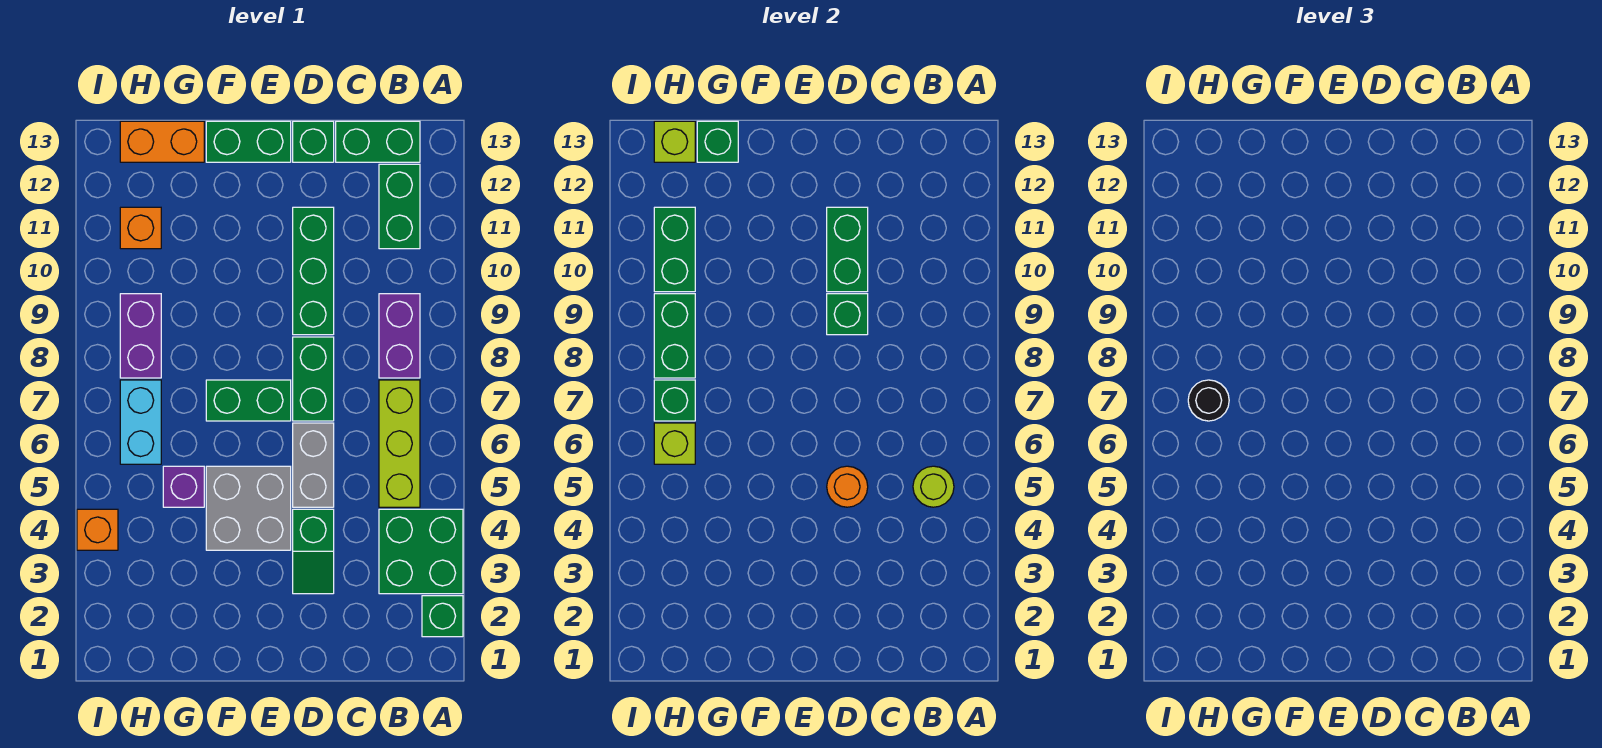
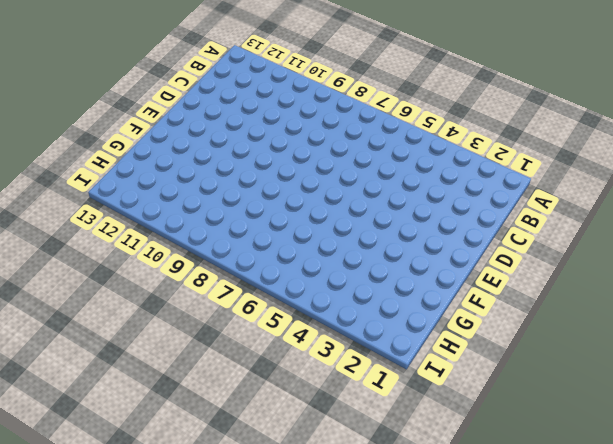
none -> green 1x1 brick [422,596,463,637]
none -> green 2x2 brick [379,509,463,594]
none -> lime 1x3 brick [379,380,420,507]
none -> purple 1x2 brick [379,294,420,378]

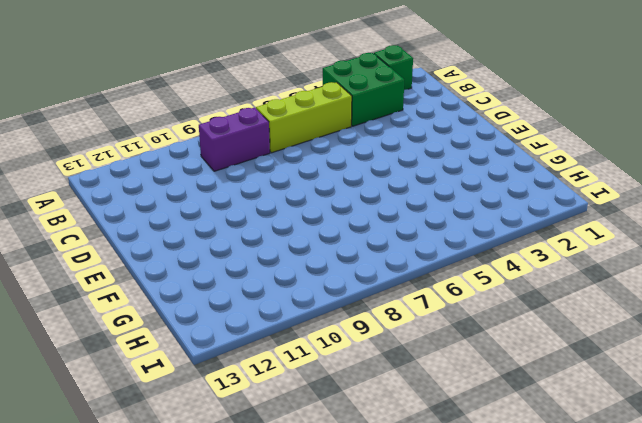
none -> green 1x2 brick [379,164,420,249]
none -> green 1x2 brick [336,121,420,162]
none -> green 1x2 slope [293,509,334,594]
none -> grey 1x2 brick [293,423,334,507]

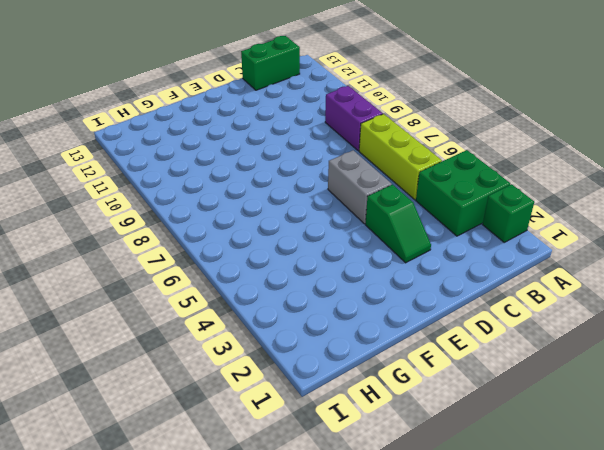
none -> green 1x2 brick [379,164,420,249]
none -> green 1x2 brick [293,337,334,421]
none -> green 1x3 brick [293,207,334,335]
none -> green 1x1 brick [293,121,334,162]

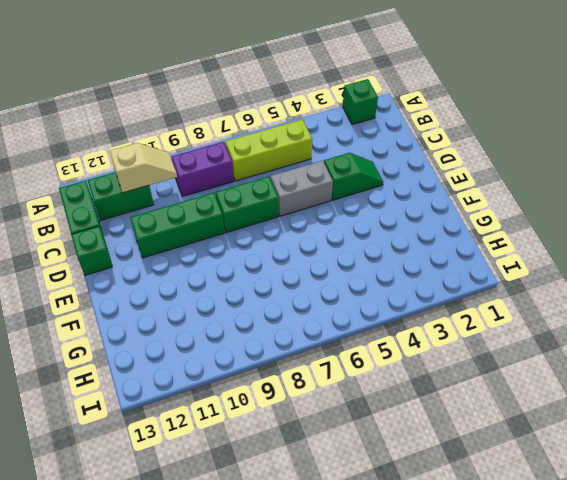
tan 1x2 slope [110,143,177,193] -> none
none -> green 2x2 brick [379,509,463,594]
none -> grey 2x2 brick [206,466,291,550]
none -> green 1x2 brick [206,380,291,421]
none -> green 1x2 brick [206,121,291,162]

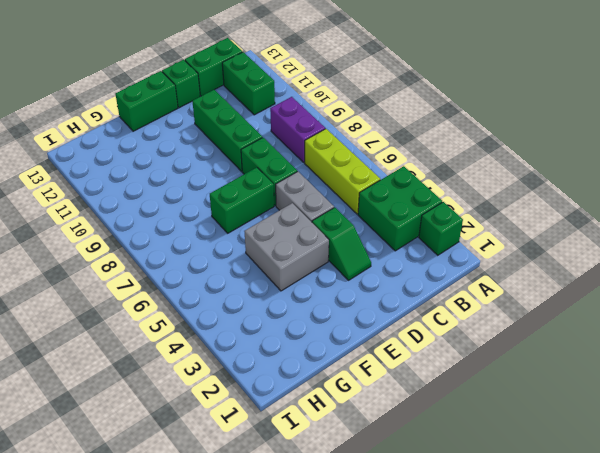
none -> purple 1x1 brick [163,466,204,507]
none -> orange 1x2 brick [120,121,204,162]
none -> cyan 1x2 brick [120,380,161,464]
none -> purple 1x2 brick [120,294,161,378]

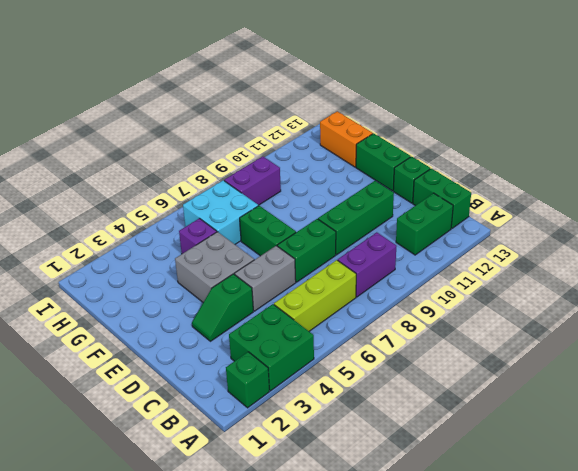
cyan 2x2 brick [183,180,259,244] -> cyan 1x2 brick [120,380,161,464]
none -> orange 1x1 brick [120,207,161,249]
none -> orange 1x1 brick [77,509,118,550]
none -> lime 1x1 round brick [913,466,954,507]
none -> orange 1x1 round brick [827,466,868,507]

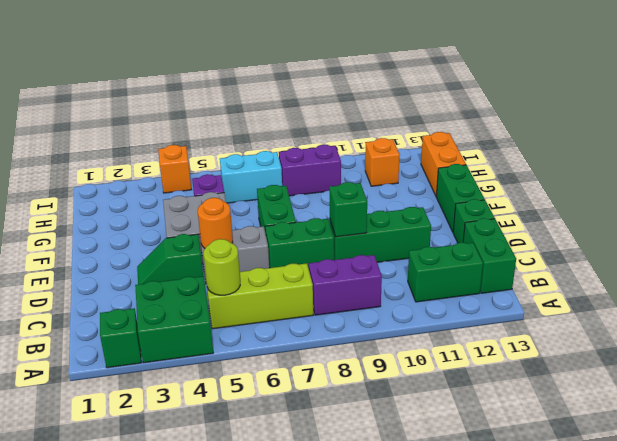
none -> green 1x2 brick [827,207,868,292]
none -> green 1x1 brick [697,121,738,162]
none -> lime 1x1 brick [654,423,695,464]
none -> green 1x1 brick [654,380,695,421]

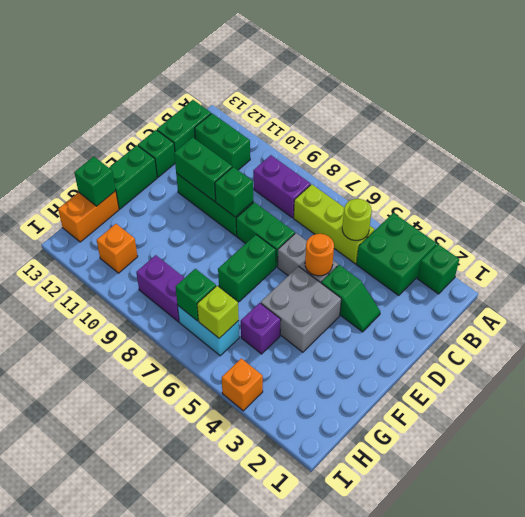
none -> green 1x2 brick [654,294,695,378]
none -> green 1x2 brick [654,207,695,292]
none -> lime 1x1 brick [654,121,695,162]
none -> black 1x1 round brick [1188,380,1229,421]

